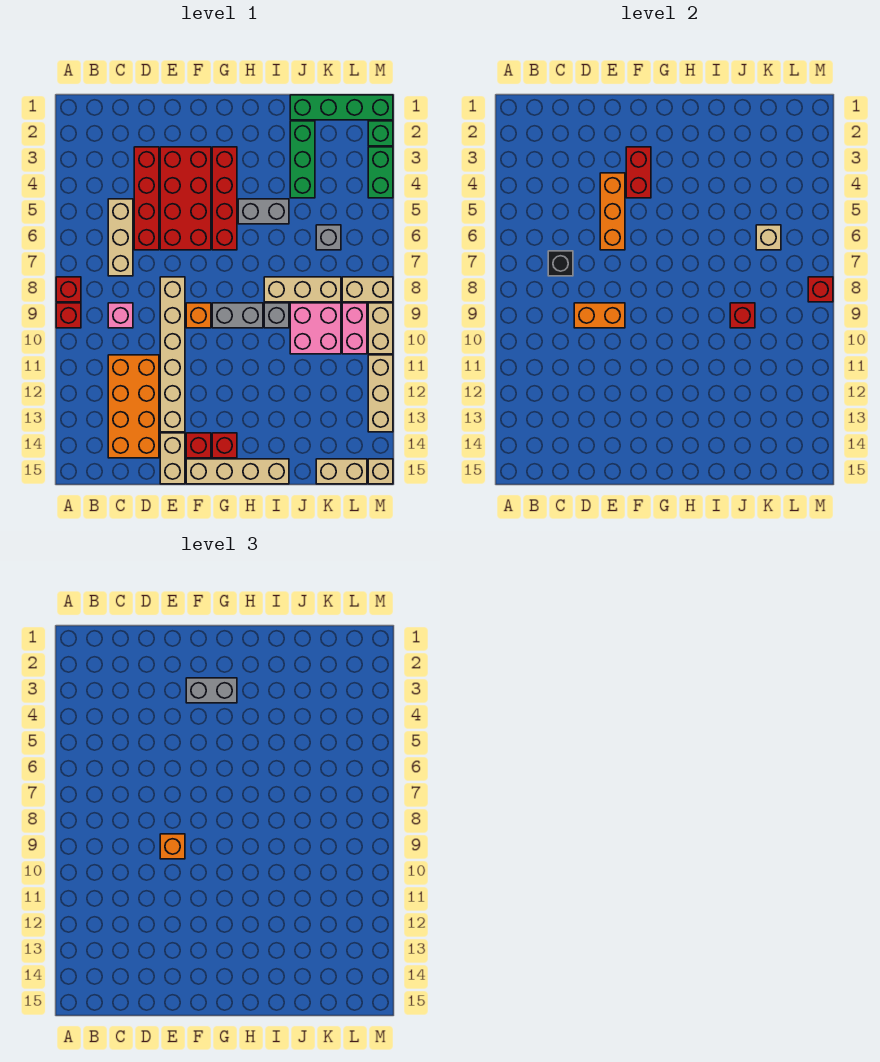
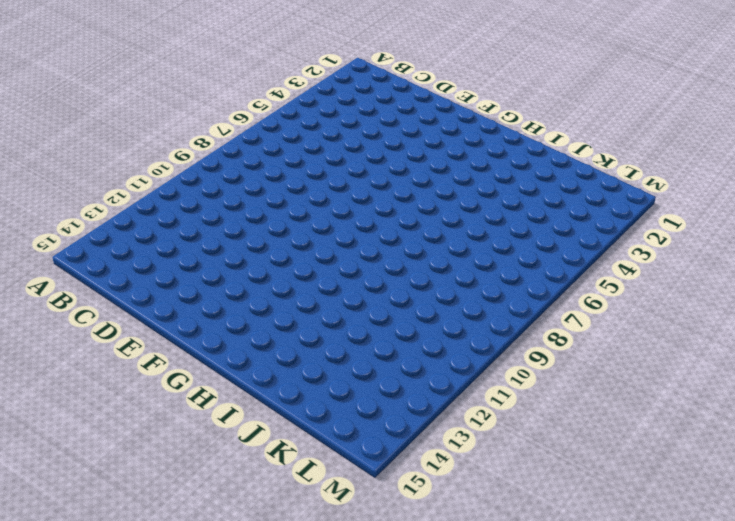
none -> red 1x1 brick [56,277,81,302]
none -> red 1x1 brick [56,303,81,328]
none -> tan 1x3 brick [108,199,133,276]
none -> pink 1x1 brick [108,303,133,328]

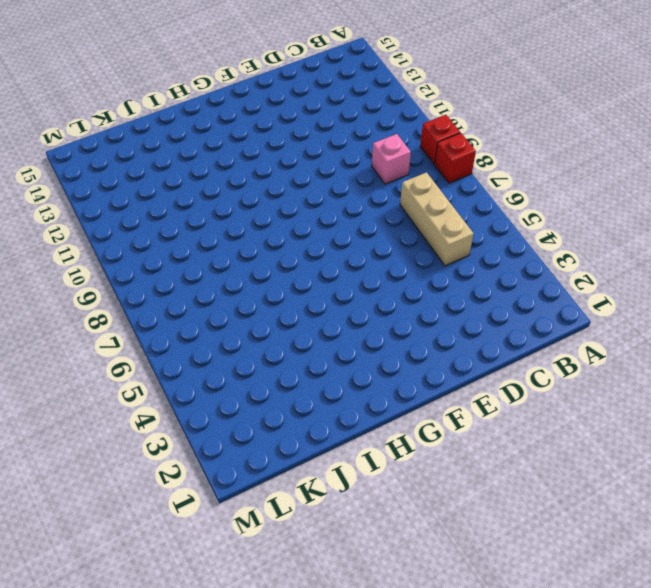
none -> orange 2x4 brick [108,355,159,458]
none -> red 1x4 brick [134,147,159,250]
none -> red 2x4 brick [160,147,211,250]
none -> tan 1x6 brick [160,277,185,432]

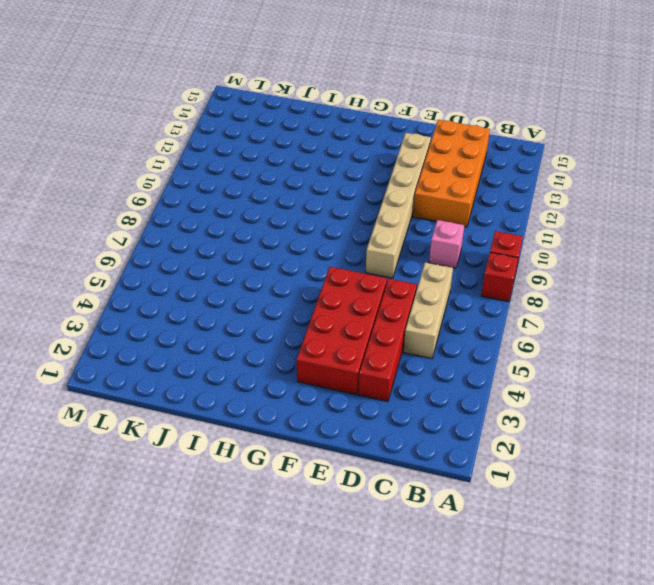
none -> tan 1x2 brick [160,433,185,484]
none -> orange 1x1 brick [186,303,211,328]
none -> red 1x1 brick [186,433,211,458]
none -> tan 1x4 brick [186,459,289,484]

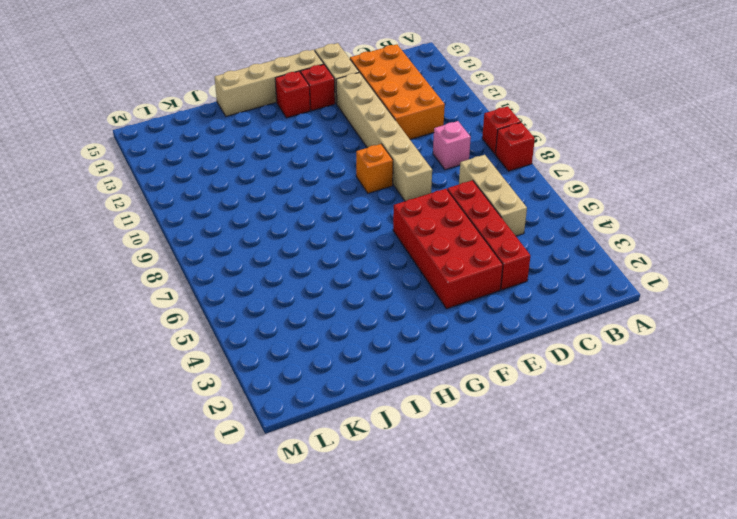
none -> red 1x4 brick [212,147,237,250]
none -> grey 1x2 brick [212,303,263,328]
none -> grey 1x2 brick [238,199,289,224]
none -> tan 1x3 brick [264,277,341,302]

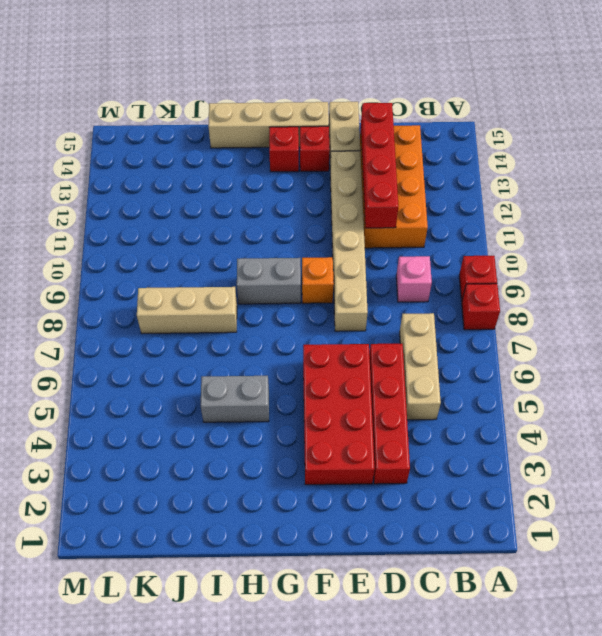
red 1x4 brick [361,103,399,228] -> red 1x4 brick moved to [212,147,237,250]
none -> grey 1x1 brick [264,303,289,328]
none -> green 1x4 brick [290,95,393,120]
none -> green 1x3 brick [290,121,315,198]
none -> pink 2x2 brick [290,303,341,354]

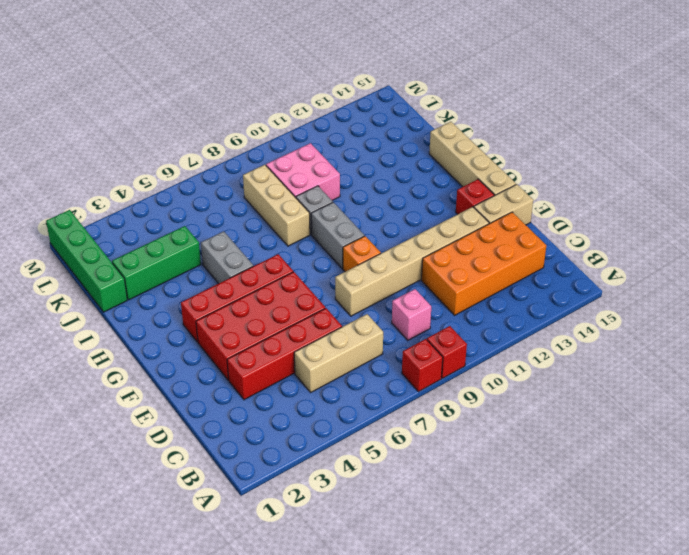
none -> red 1x1 brick [212,433,237,458]
none -> grey 1x1 brick [316,225,341,250]
none -> tan 1x2 brick [316,459,367,484]
none -> tan 1x2 brick [342,277,393,302]

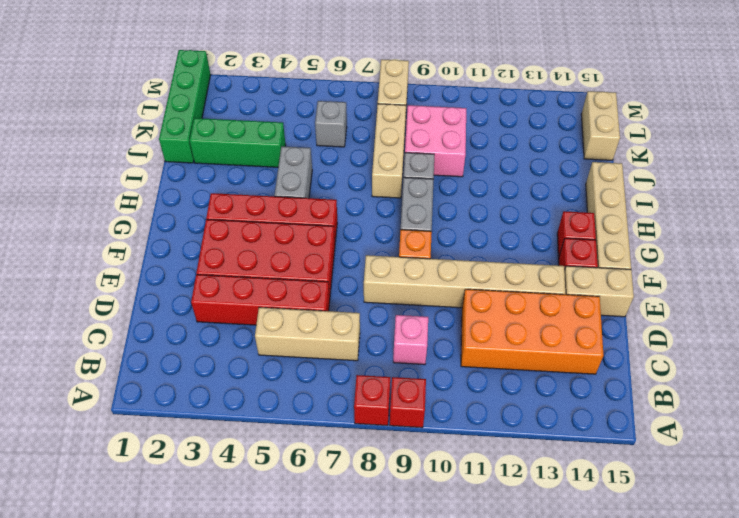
none -> pink 1x2 brick [342,303,367,354]
none -> green 1x1 brick [368,121,393,146]
none -> green 1x2 brick [368,147,393,198]
none -> tan 1x2 brick [368,303,393,354]

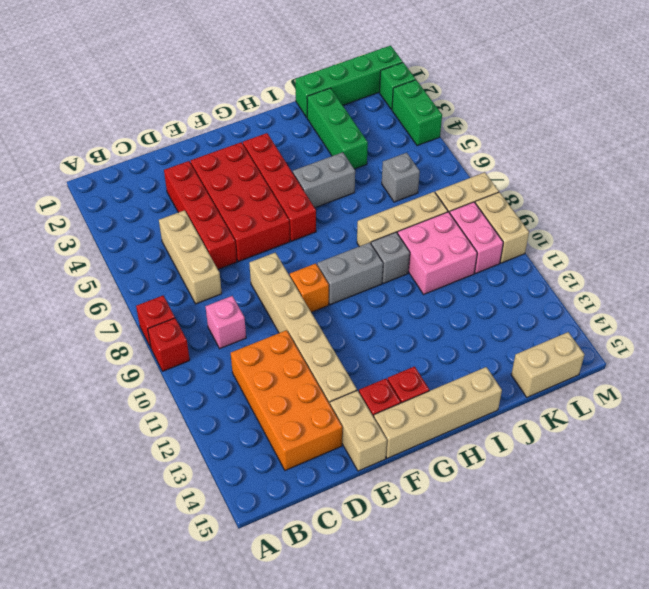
none -> tan 1x3 brick [368,355,393,432]
none -> tan 1x1 brick [368,459,393,484]
none -> black 1x1 brick [548,251,573,276]
none -> orange 1x2 brick [574,303,625,328]

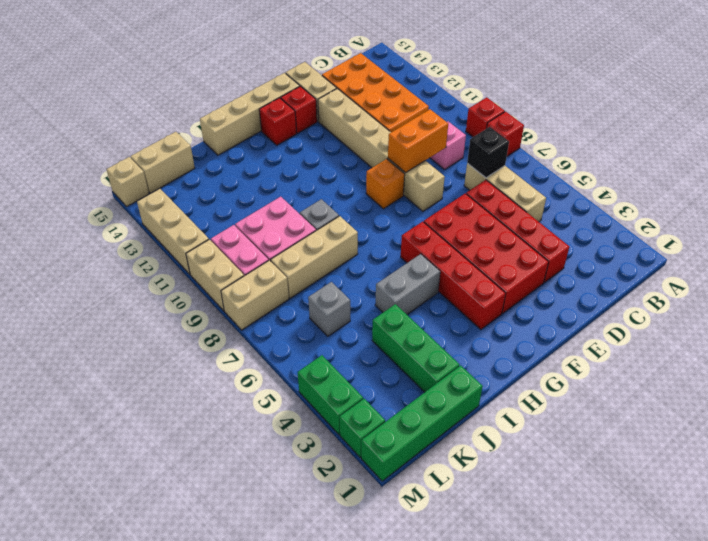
none -> grey 1x2 brick [212,303,263,328]
none -> orange 1x3 brick [600,173,625,250]
none -> red 1x2 brick [626,147,651,198]
none -> red 1x1 brick [730,303,755,328]

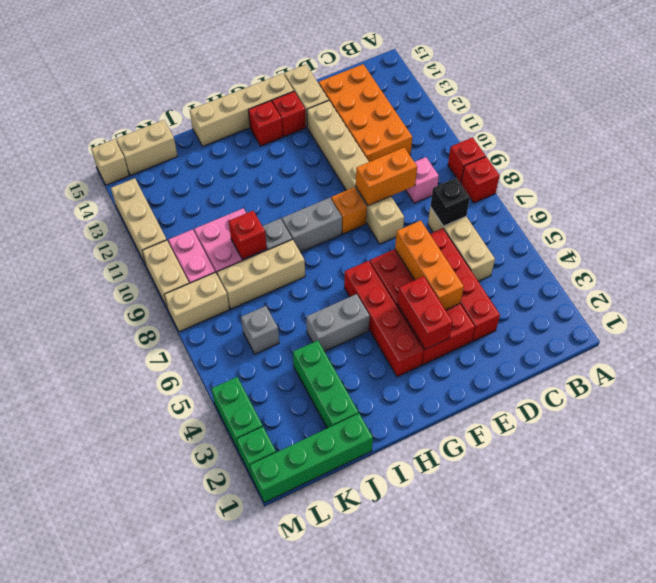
none -> tan 1x1 brick [756,225,781,250]
none -> red 1x1 brick [808,277,833,302]
none -> orange 1x1 brick [160,834,185,859]
none -> grey 1x2 brick [186,678,237,703]

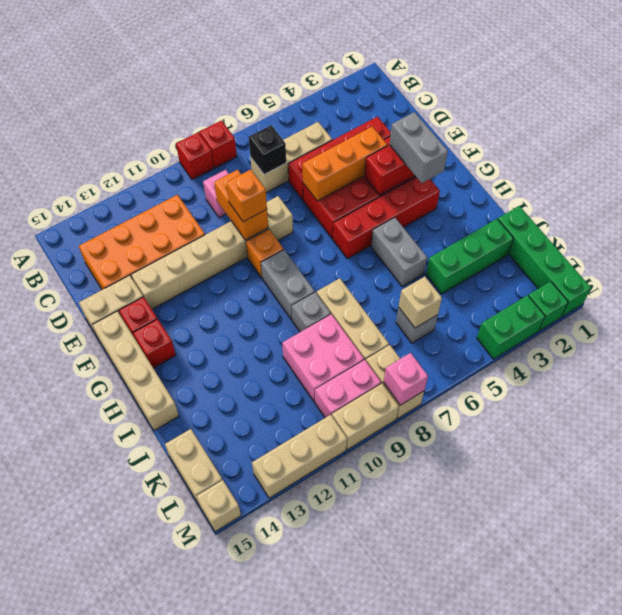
pink 1x1 brick [383,353,428,405] -> red 1x1 brick [808,277,833,302]
none -> red 1x1 brick [730,303,755,328]

